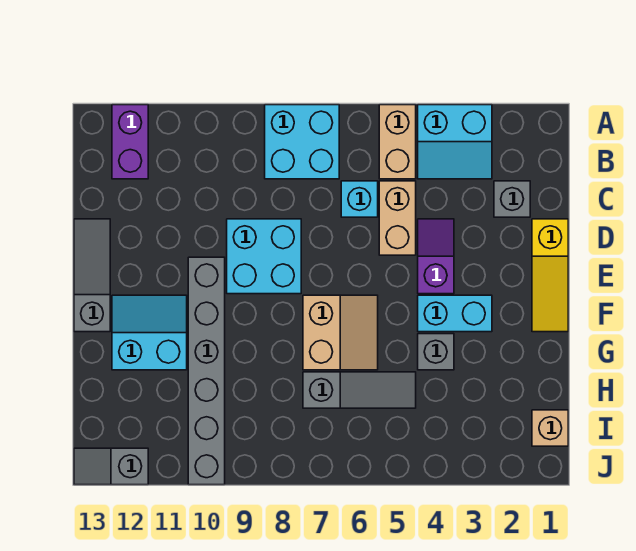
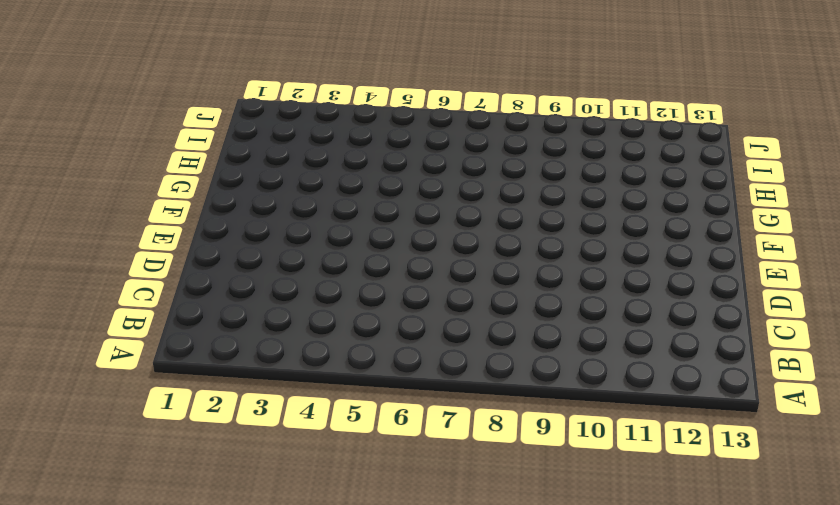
none -> cyan 2x2 slope [418,105,492,179]
none -> tan 1x2 brick [379,105,416,179]
none -> cyan 2x2 brick [265,105,339,179]

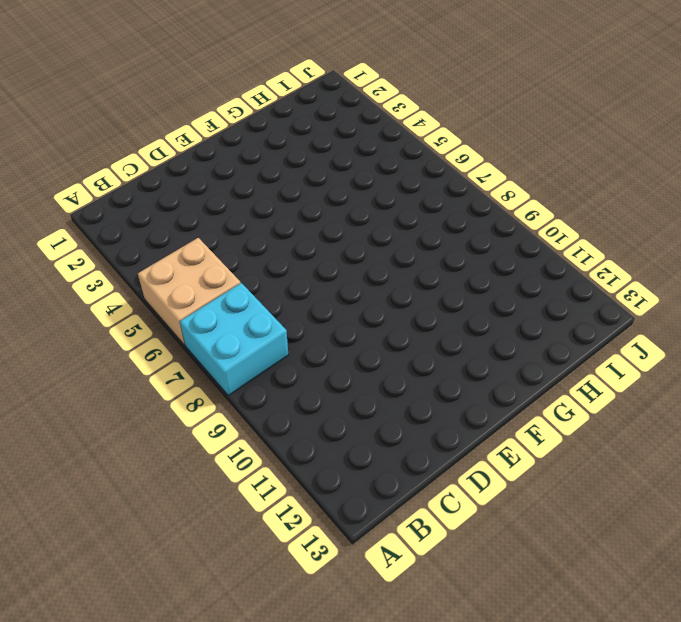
tan 2x2 brick [138,238,240,345] -> tan 1x2 brick [379,105,416,179]
none -> cyan 2x2 slope [418,105,492,179]
none -> purple 1x2 brick [112,105,148,179]
none -> grey 1x1 brick [494,181,530,217]

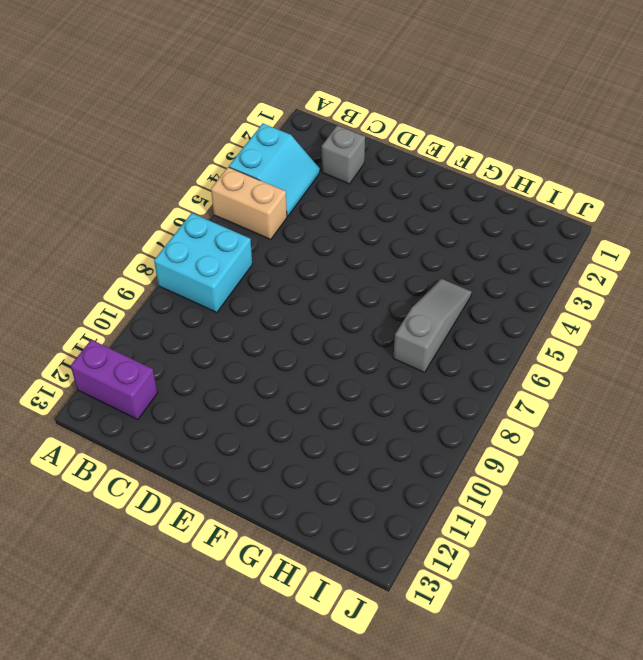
none -> tan 1x2 brick [379,181,416,255]
none -> cyan 1x1 brick [341,181,378,217]
none -> yellow 1x3 slope [532,219,568,332]

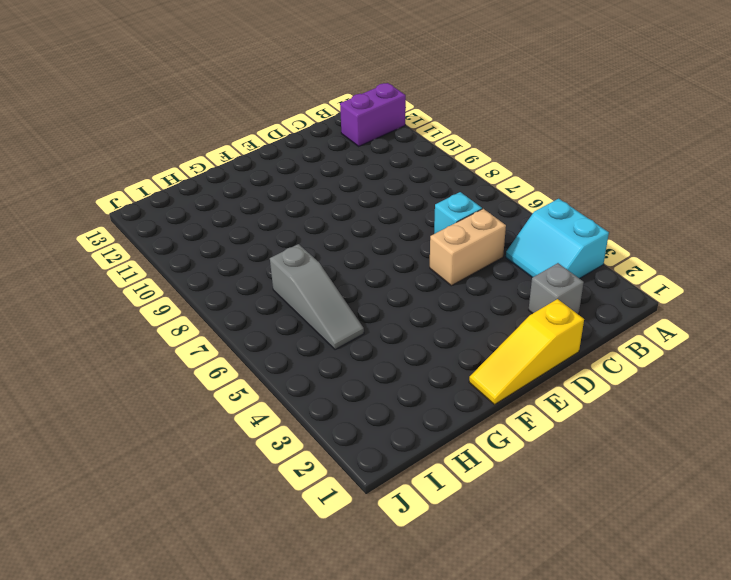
none -> tan 1x2 brick [379,105,416,179]
none -> cyan 2x2 brick [265,105,339,179]
none -> purple 1x2 slope [418,219,454,294]

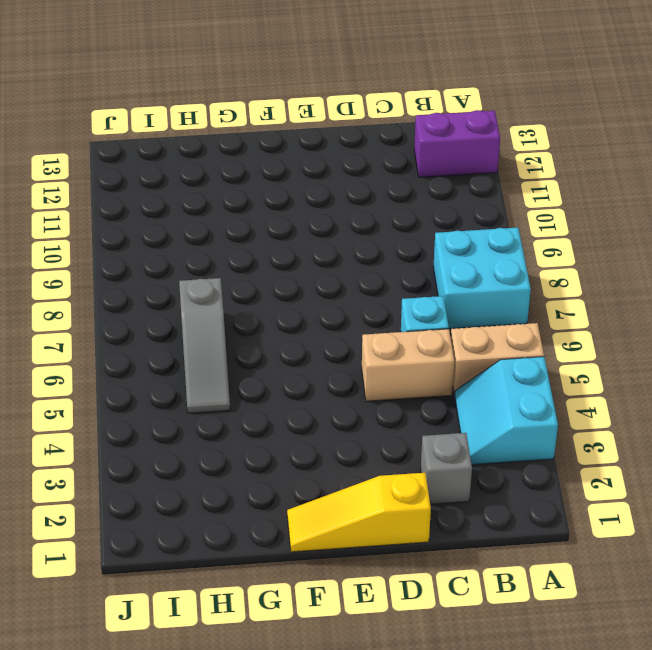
none -> purple 1x2 slope [418,219,454,294]
none -> cyan 2x2 brick [227,219,301,294]
none -> grey 1x3 slope [74,219,110,332]

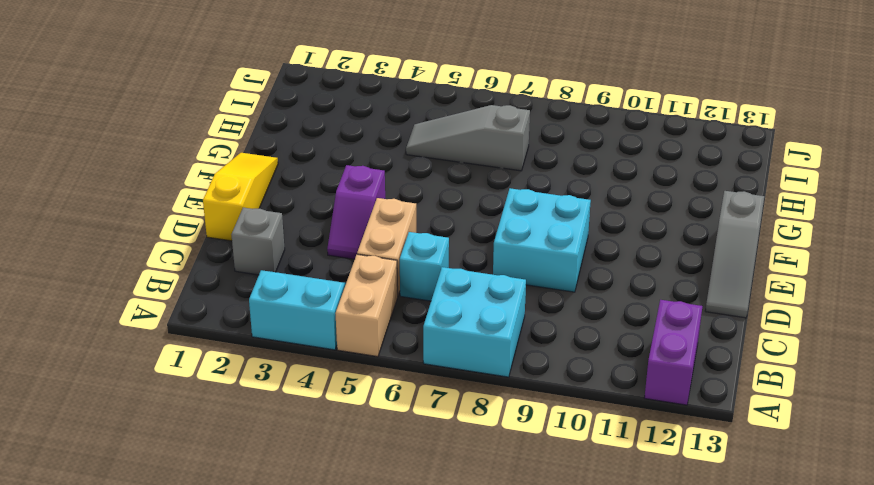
none -> grey 1x6 brick [188,257,225,485]
none -> cyan 1x2 brick [418,295,492,332]
none -> tan 2x2 slope [303,295,378,370]

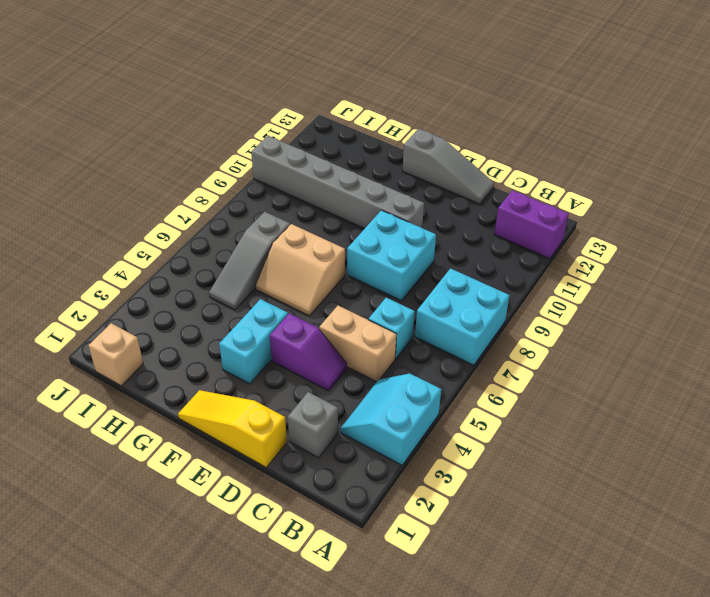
none -> tan 1x2 brick [379,105,416,179]
none -> cyan 2x2 slope [112,295,187,370]
none -> grey 1x1 brick [418,334,454,370]

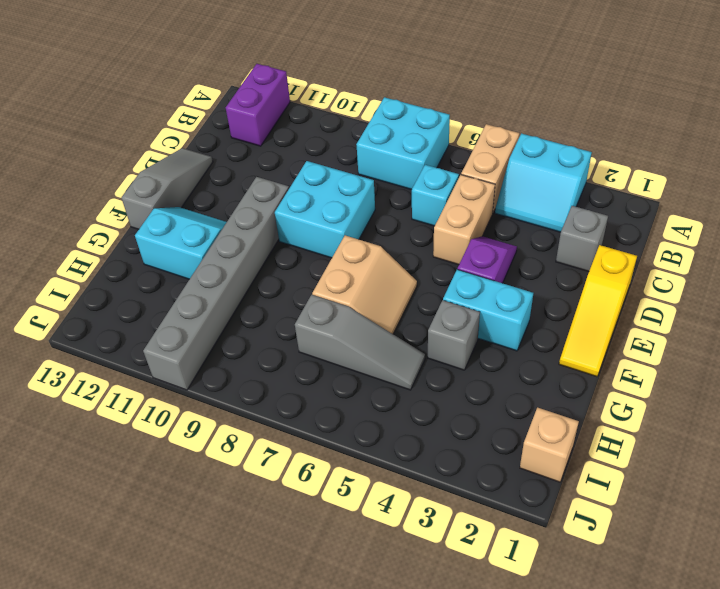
none -> grey 1x2 slope [74,448,148,485]

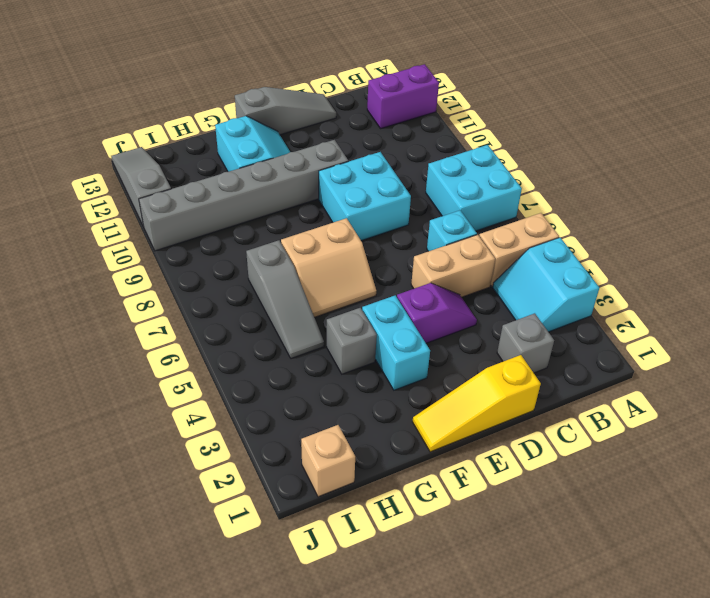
grey 1x3 slope [111,147,171,227] -> grey 1x2 slope [74,448,148,485]

